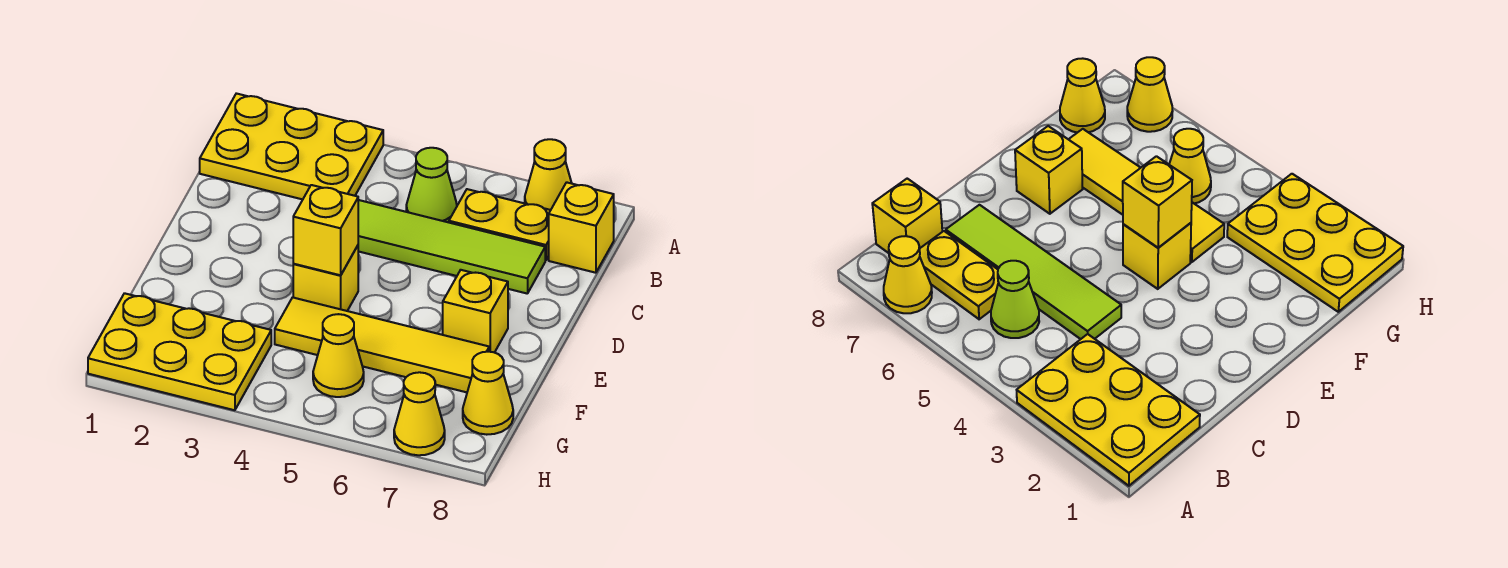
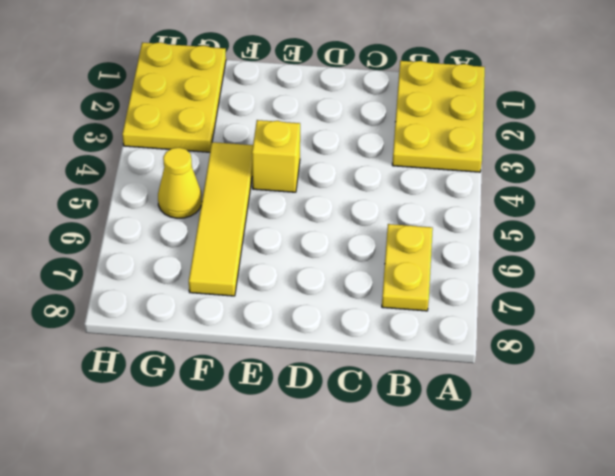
none -> yellow 1x1 cone [525,139,571,210]
none -> lime 1x1 cone [406,148,457,222]
none -> yellow 1x1 brick [549,182,614,273]

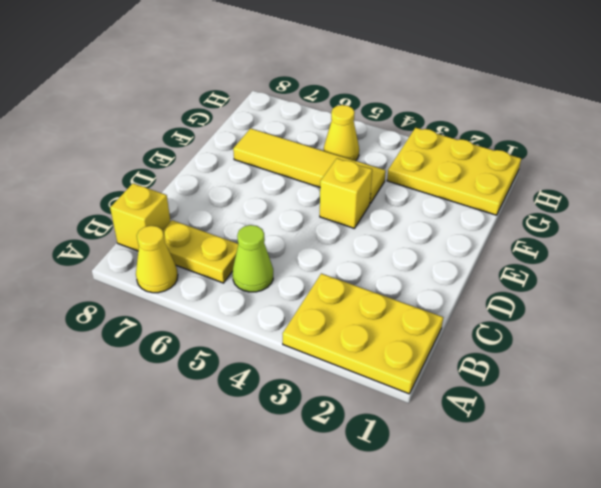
none -> lime 1x4 tile [358,200,545,294]
none -> yellow 1x1 brick [443,270,508,352]
none -> yellow 1x1 cone [463,352,513,435]

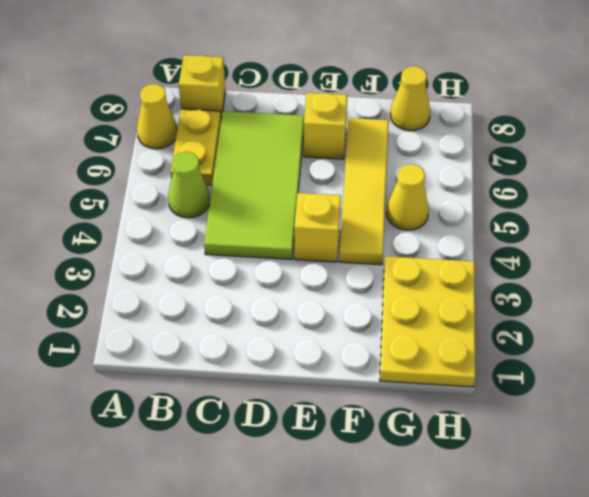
lime 2x4 tile [204,111,304,259] -> lime 1x4 tile [358,200,545,294]
none -> yellow 2x3 plate [200,93,383,199]
none -> yellow 1x1 cone [394,372,445,455]
none -> yellow 1x1 brick [293,185,358,275]

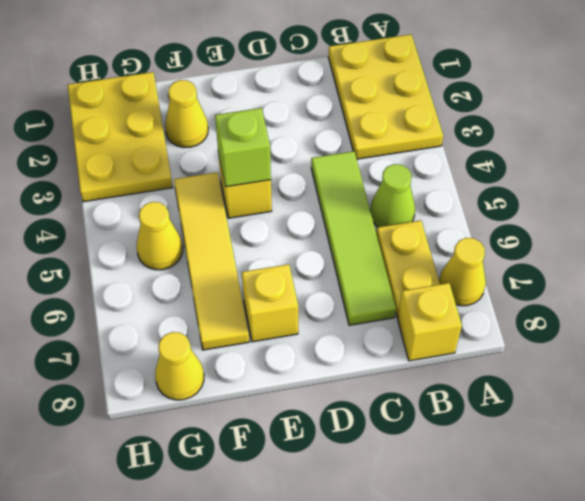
lime 1x1 brick [215,108,271,187] -> yellow 1x1 brick [293,185,358,275]
yellow 1x1 cone [165,80,208,147] -> yellow 1x1 cone moved to [394,372,445,455]

